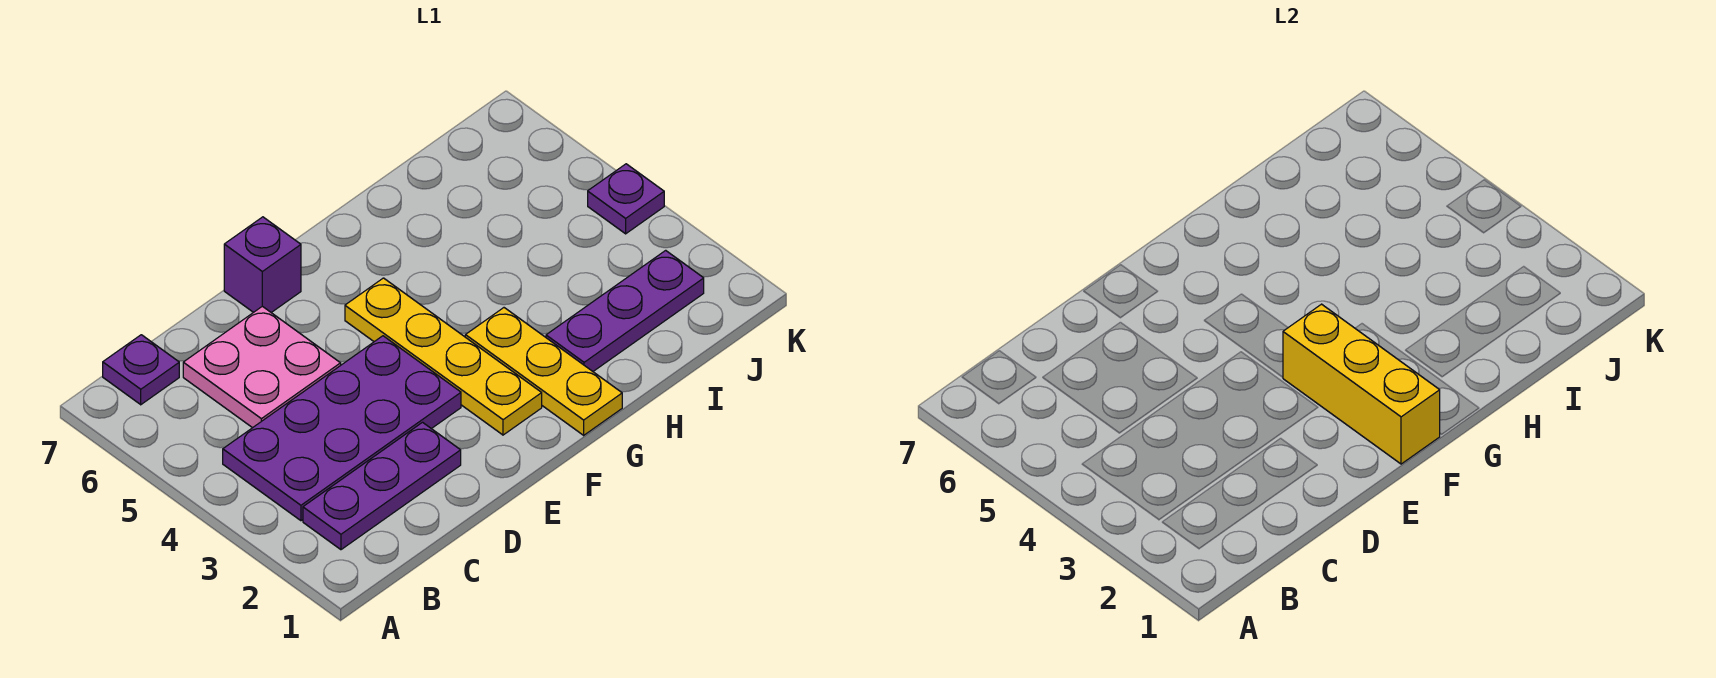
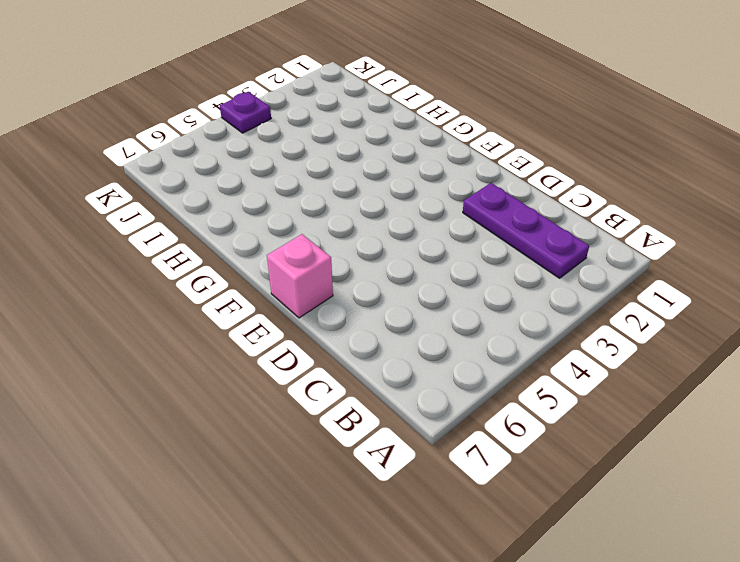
pink 1x1 brick [267,234,333,318] -> purple 1x1 brick [224,217,301,312]
none -> purple 2x4 plate [223,336,461,521]
none -> purple 1x1 plate [103,335,179,405]

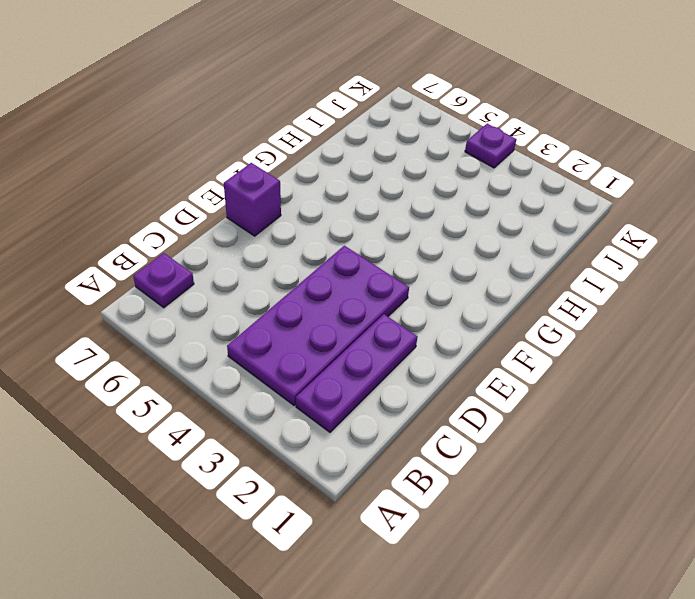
none -> pink 2x2 plate [183,306,341,428]
none -> yellow 1x4 plate [345,278,542,435]

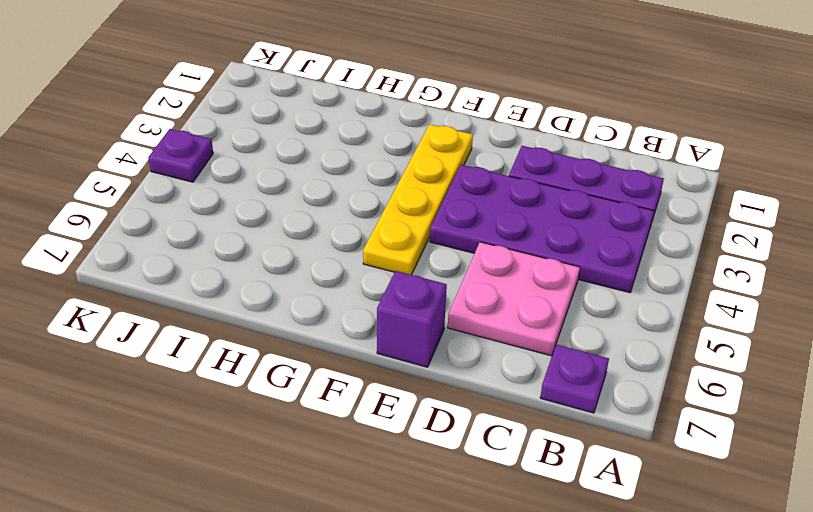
none -> yellow 1x3 plate [465,308,622,435]
none -> purple 1x3 plate [546,250,704,371]

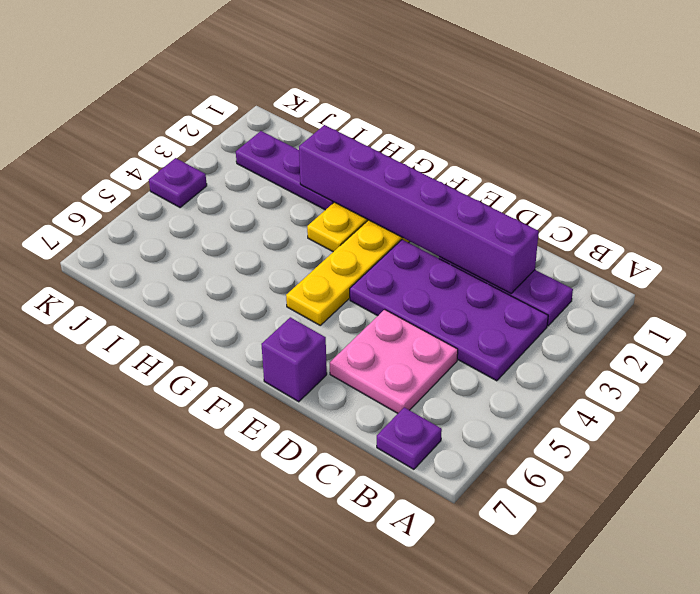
purple 1x6 brick [299,125,539,294] -> yellow 1x3 brick [1283,304,1440,464]

